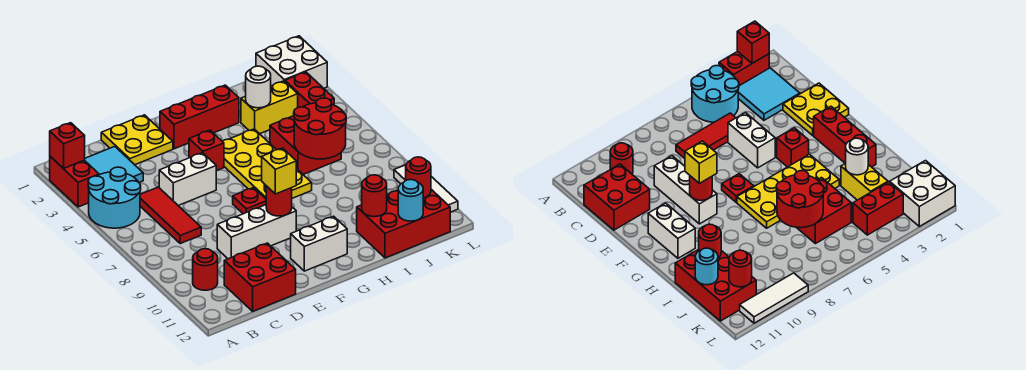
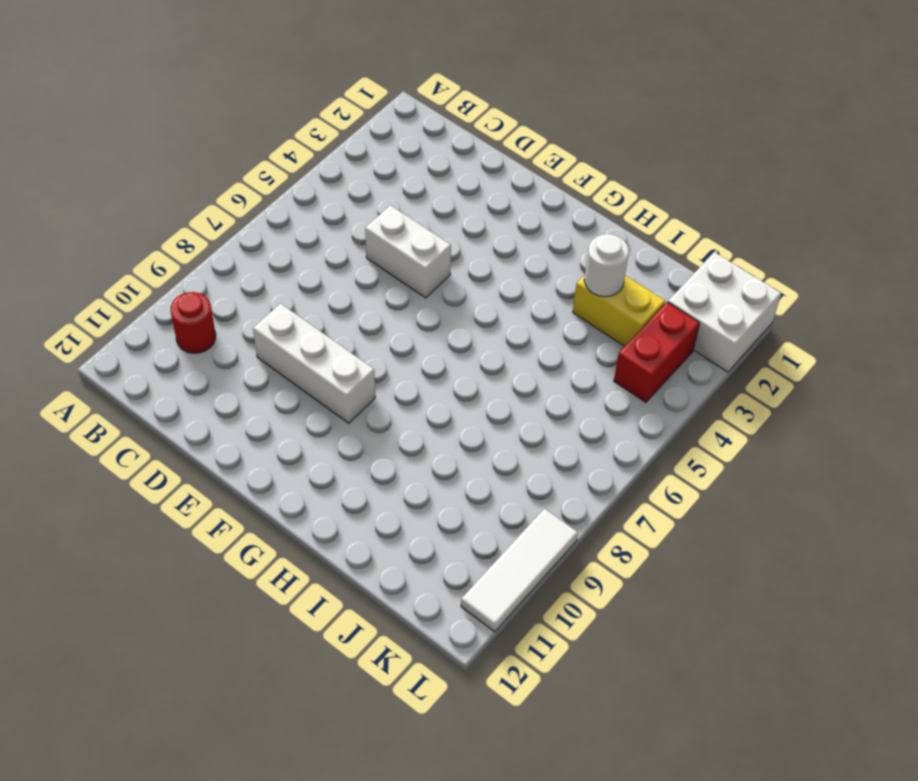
none -> red 1x2 brick [50,156,99,207]
none -> cyan 2x2 round brick [88,167,141,228]
none -> cyan 2x2 tile [85,146,143,182]

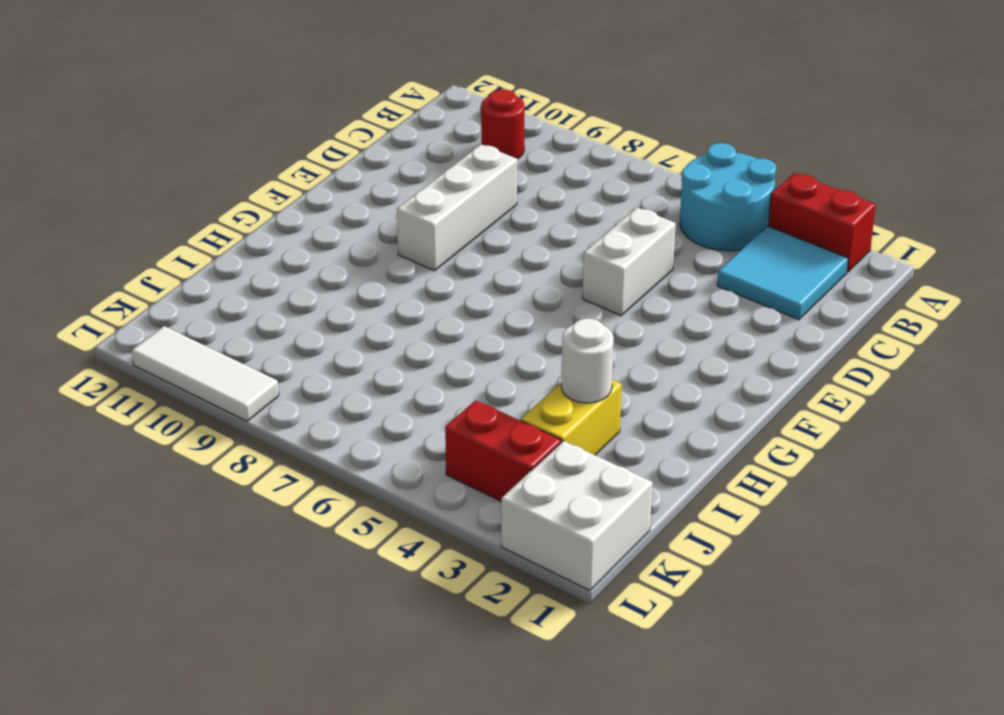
none -> red 1x3 tile [140,187,201,244]
none -> red 2x2 brick [224,243,296,311]
none -> yellow 2x2 plate [101,115,173,165]

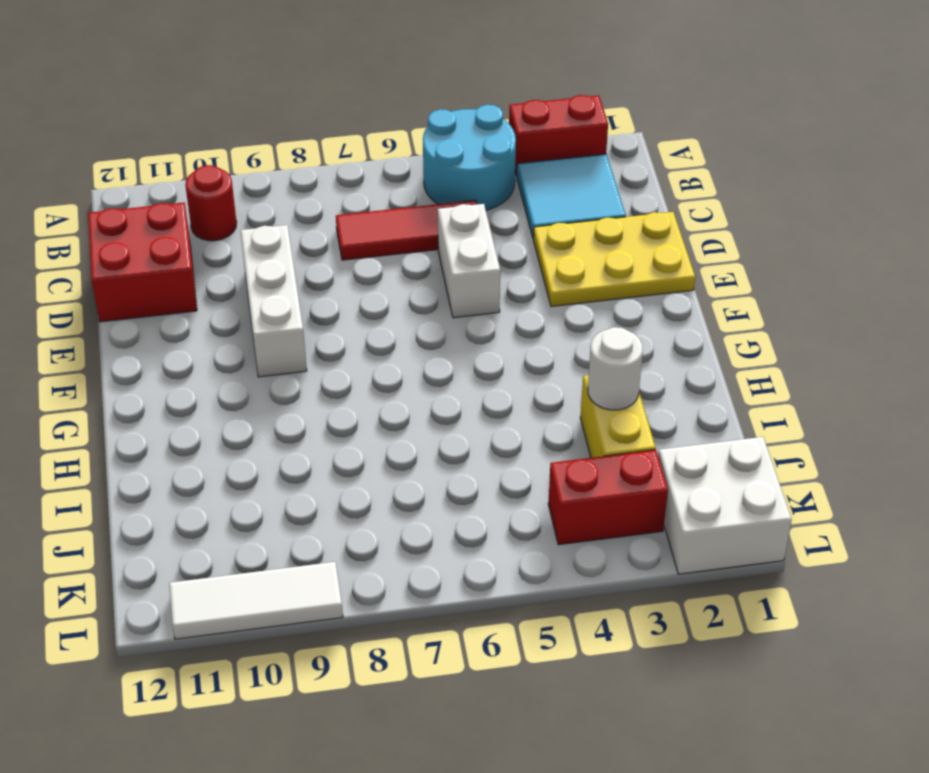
yellow 2x3 plate [533,212,695,307] -> yellow 2x2 plate [101,115,173,165]
none -> red 1x3 brick [160,85,239,149]
none -> red 1x1 brick [189,130,224,171]
none -> red 1x1 plate [233,188,266,214]

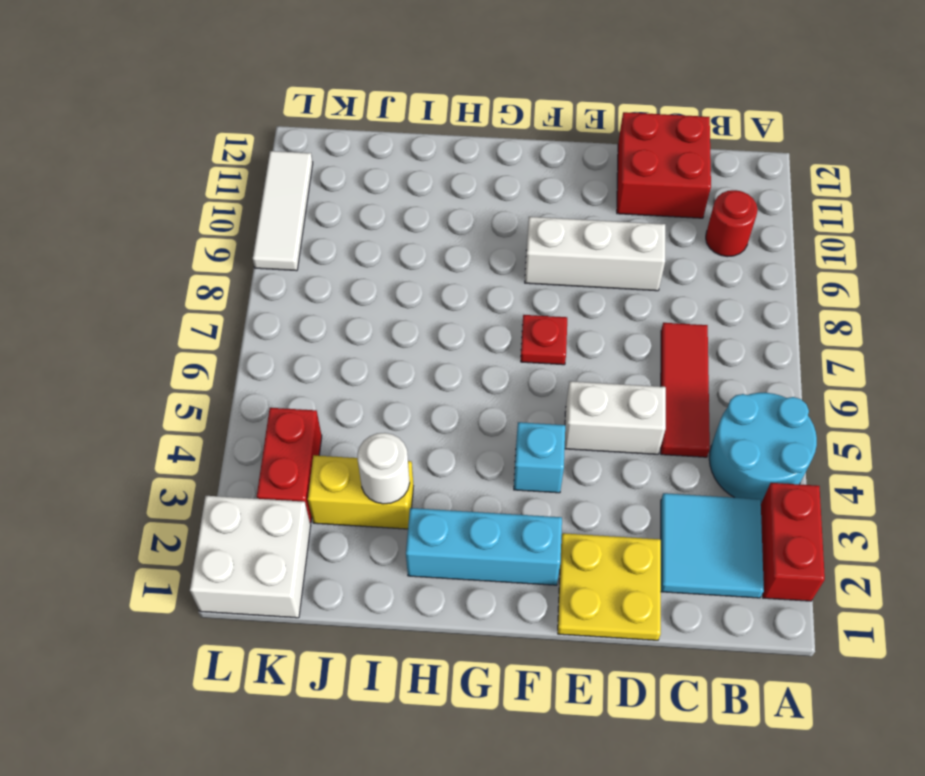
cyan 1x3 brick [406,508,562,585] -> red 1x3 brick [160,85,239,149]
cyan 1x1 brick [514,422,565,493] -> red 1x1 brick [189,130,224,171]
none -> white 1x2 brick [291,216,347,271]
none -> yellow 2x4 plate [222,129,312,199]
none -> red 2x2 brick [270,116,341,174]

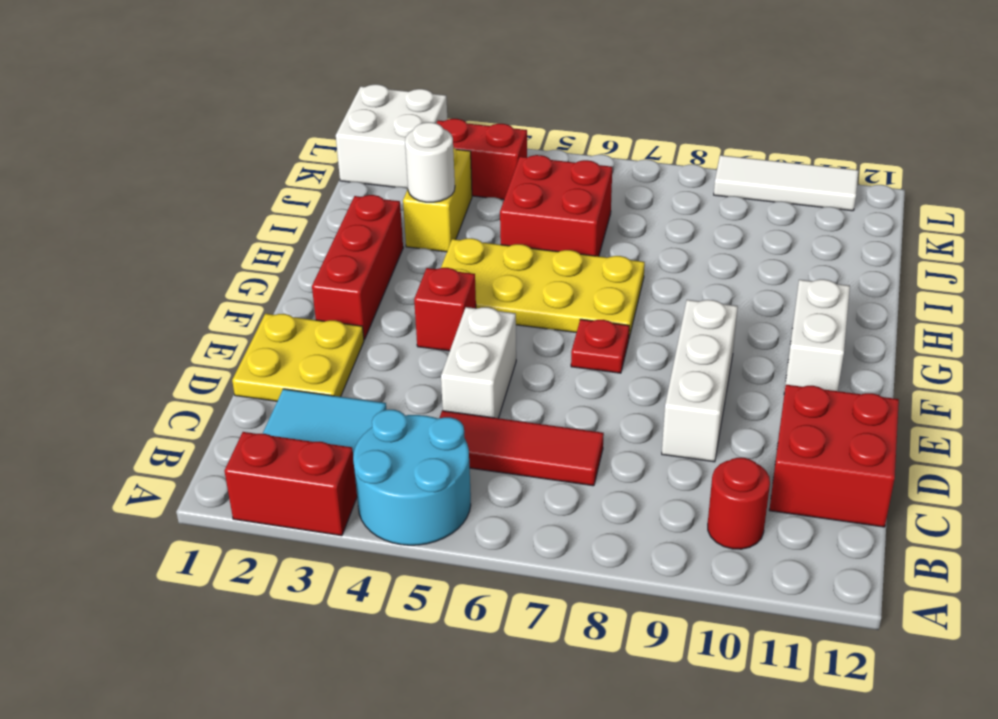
none -> red 2x3 brick [357,189,450,258]
none -> red 1x1 brick [50,123,85,169]
none -> red 1x1 round brick [266,186,292,216]

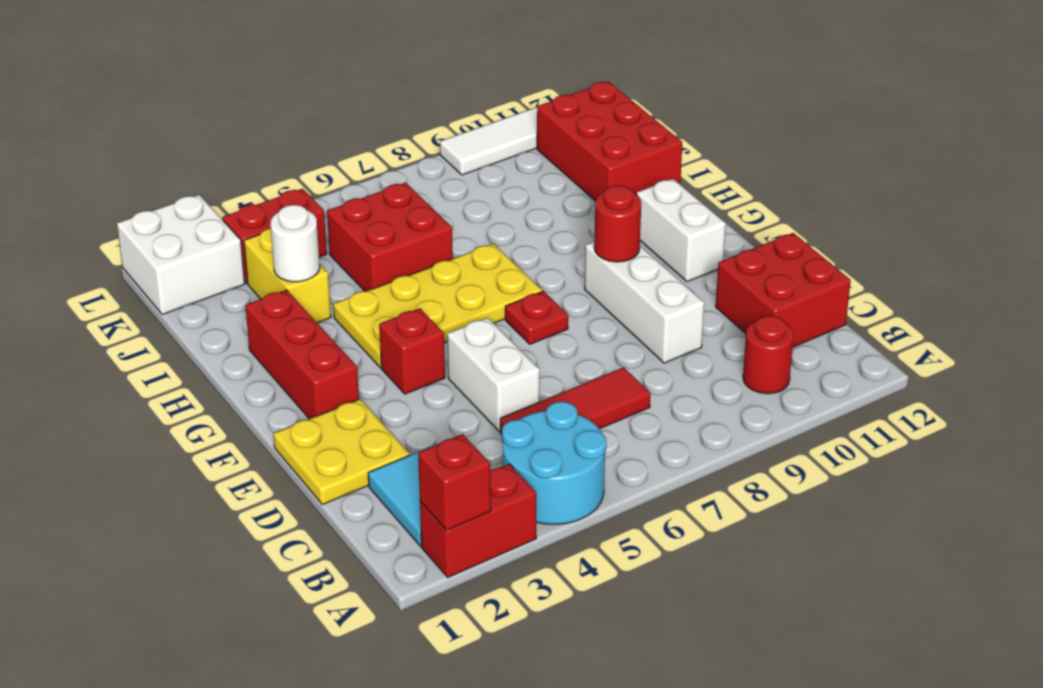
none -> red 2x2 round brick [294,98,346,159]
none -> red 1x1 round brick [362,175,387,217]
none -> cyan 1x1 round brick [398,180,423,221]

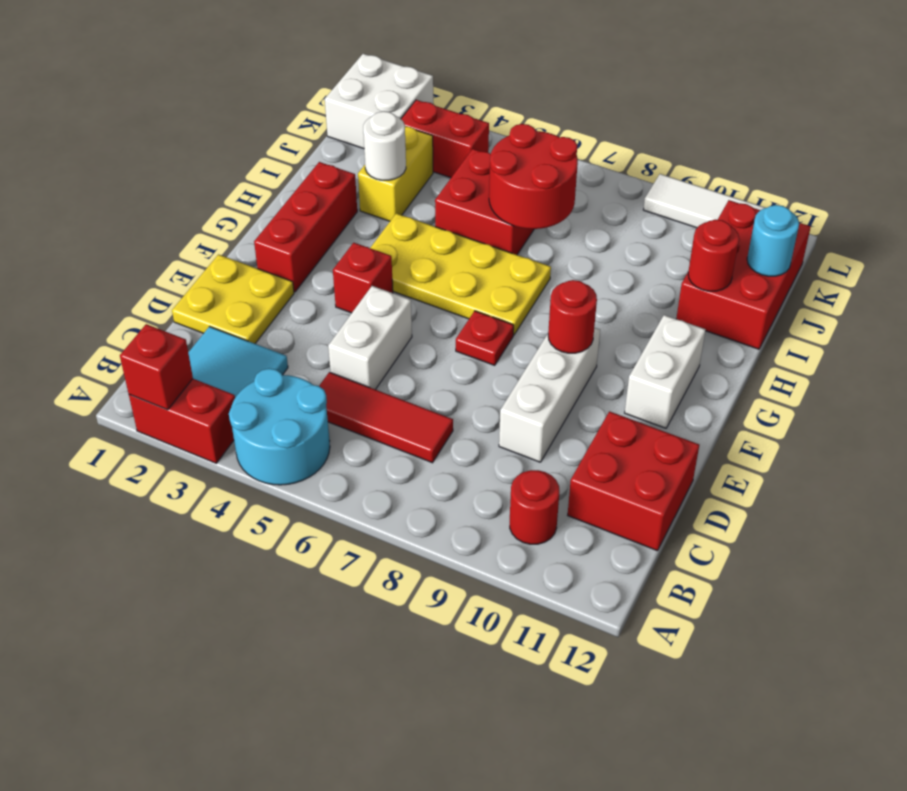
none -> red 1x1 round brick [406,157,431,198]
none -> yellow 1x1 brick [262,148,296,194]

